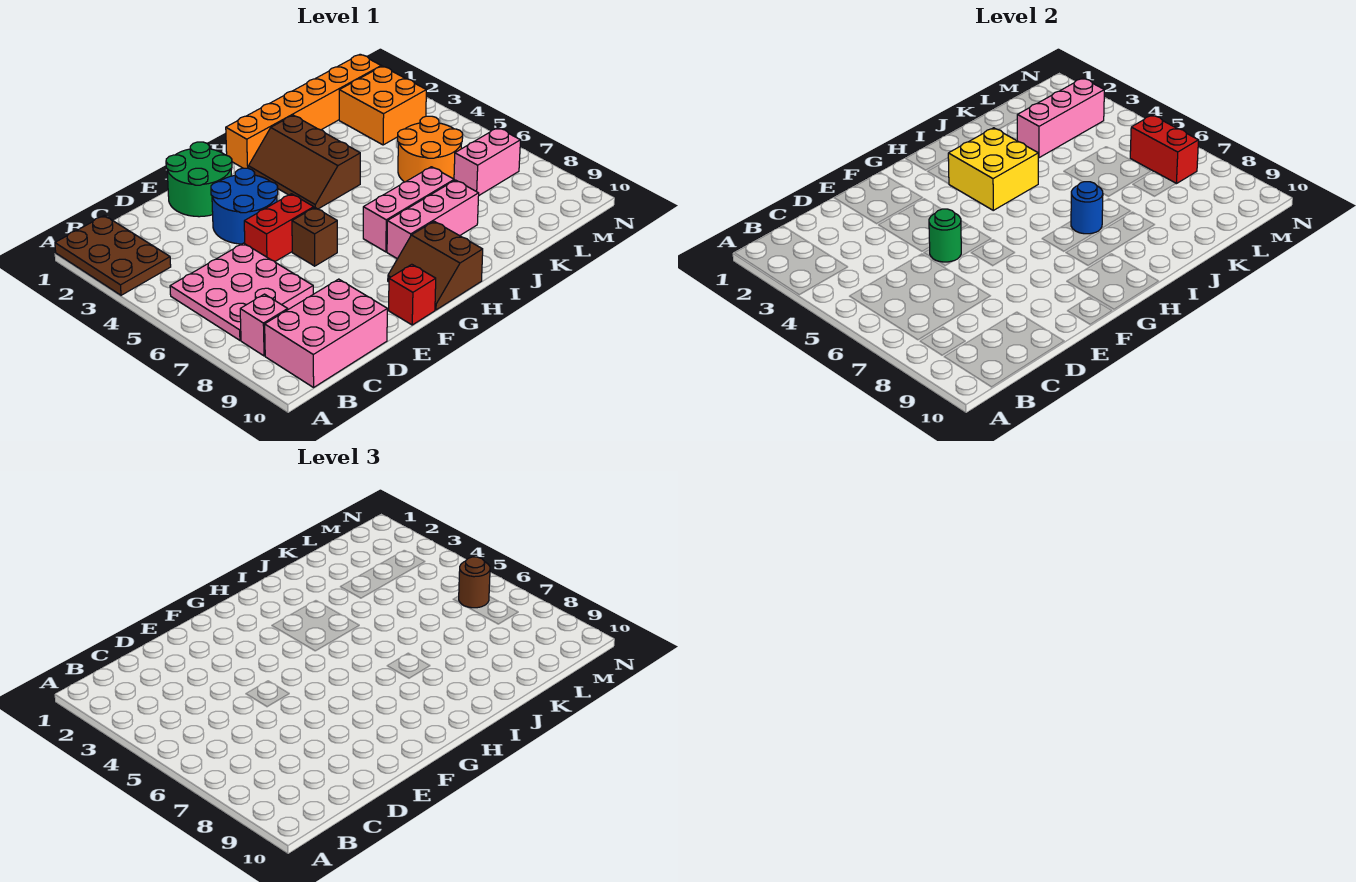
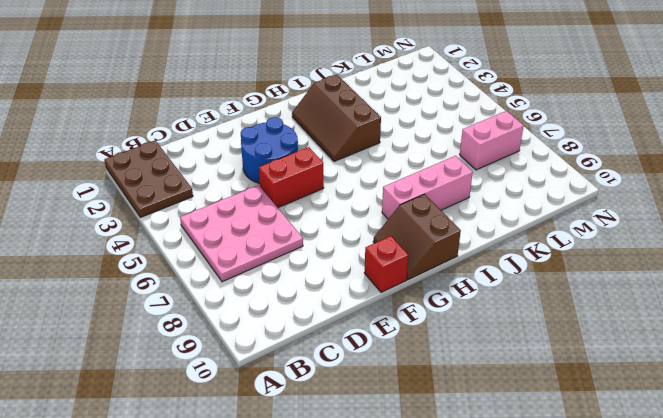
none -> pink 1x1 brick [240,294,288,356]
none -> pink 2x3 brick [265,279,387,387]
none -> green 2x2 round brick [166,142,232,217]

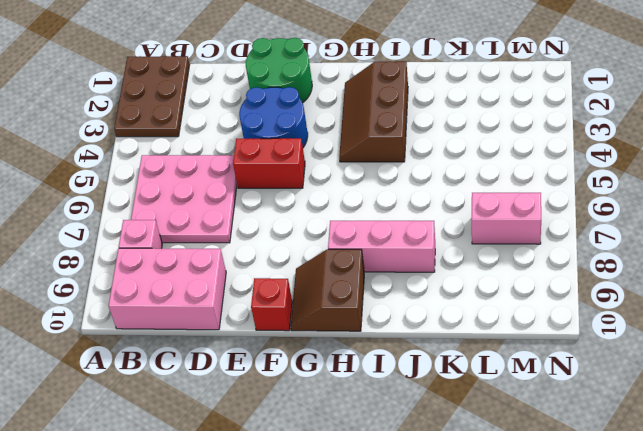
none -> brown 1x1 brick [292,208,337,266]
none -> orange 1x6 brick [226,54,381,168]
none -> pink 1x3 brick [363,167,454,252]

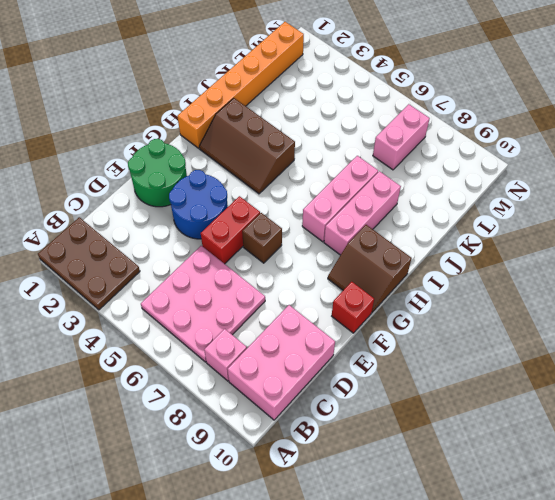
none -> orange 2x2 round brick [398,116,463,182]
none -> orange 2x2 brick [339,66,426,145]
none -> green 1x1 round brick [929,209,961,262]

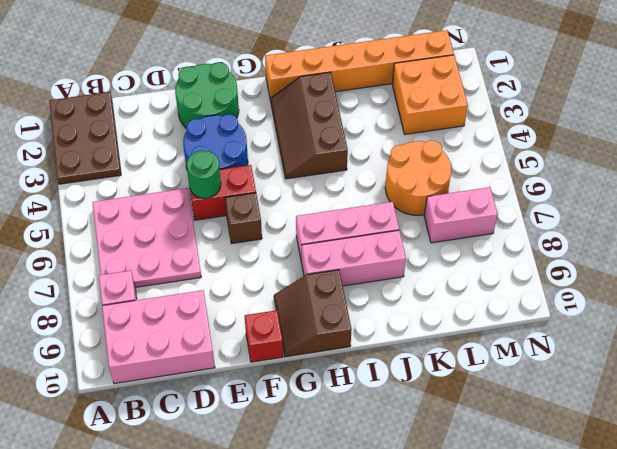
none -> yellow 2x2 brick [948,128,1038,210]
none -> blue 1x1 round brick [1071,182,1103,234]
none -> pink 1x3 brick [1017,78,1104,158]

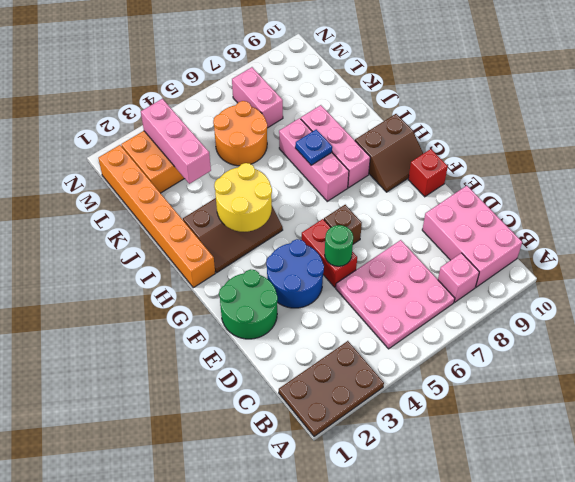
yellow 2x2 round brick [214,163,272,232] -> yellow 2x2 brick [948,128,1038,210]
blue 1x1 plate [295,129,332,165] -> blue 1x1 round brick [1071,182,1103,234]
none -> red 1x2 brick [1130,115,1198,184]
none -> brown 1x1 round brick [459,557,490,608]

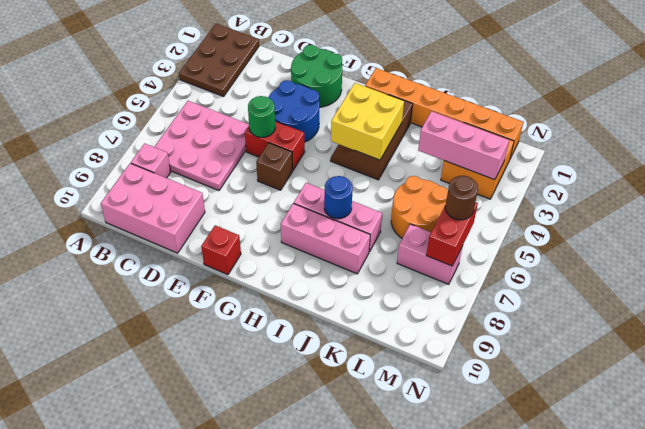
none -> brown 2x2 slope [388,221,483,310]

